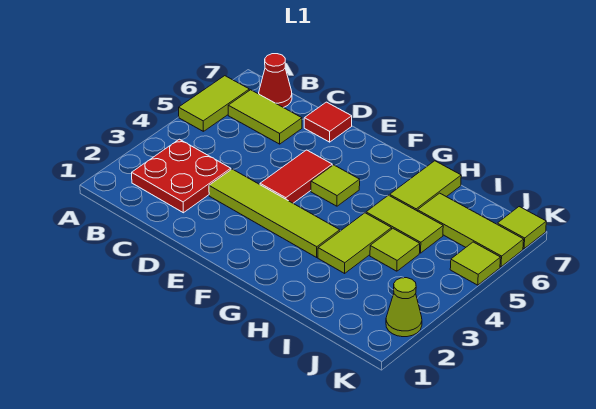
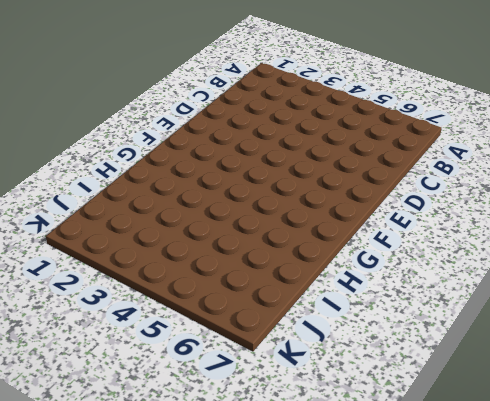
none -> lime 1x2 tile [179,76,249,132]
none -> red 2x2 plate [132,139,231,213]
none -> lime 1x2 tile [228,90,302,144]

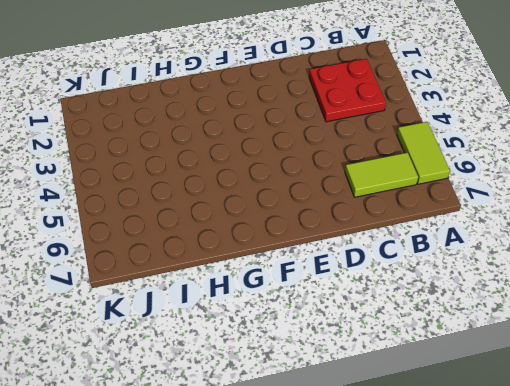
none -> red 1x1 cone [259,54,292,108]
none -> lime 1x4 tile [209,169,340,257]
none -> red 1x1 tile [304,102,352,142]

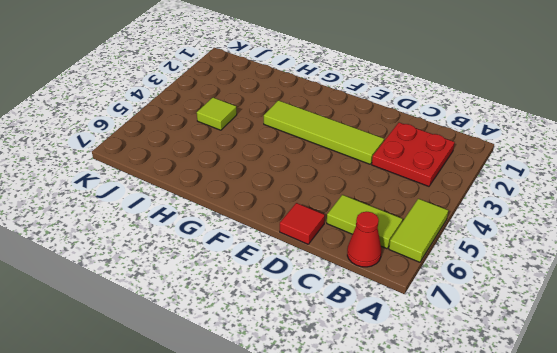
none -> red 1x2 tile [260,150,332,203]
none -> lime 1x1 tile [311,165,360,206]
none -> lime 1x2 tile [318,213,392,273]

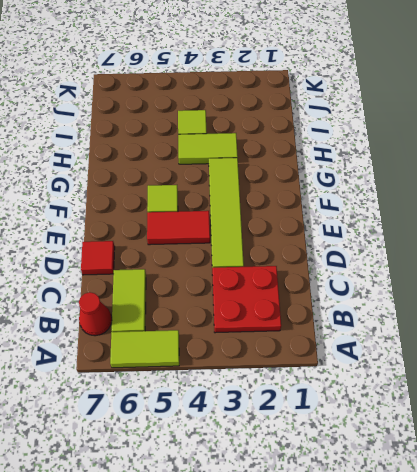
none -> lime 1x2 tile [366,195,443,253]
none -> lime 1x2 tile [389,161,461,211]
none -> lime 1x3 tile [418,193,524,267]

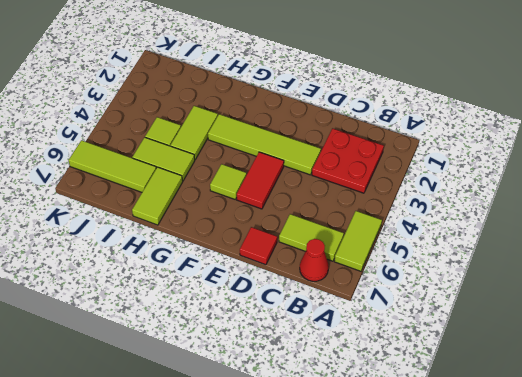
none -> lime 1x1 cone [386,278,422,337]
none -> lime 1x1 tile [450,242,501,285]
none -> lime 1x1 tile [497,207,546,249]

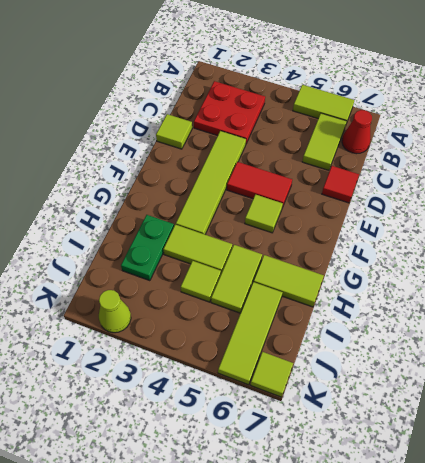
lime 1x1 tile [156,114,192,149] -> lime 1x1 tile moved to [450,242,501,285]
green 1x2 plate [121,215,174,281] -> none

